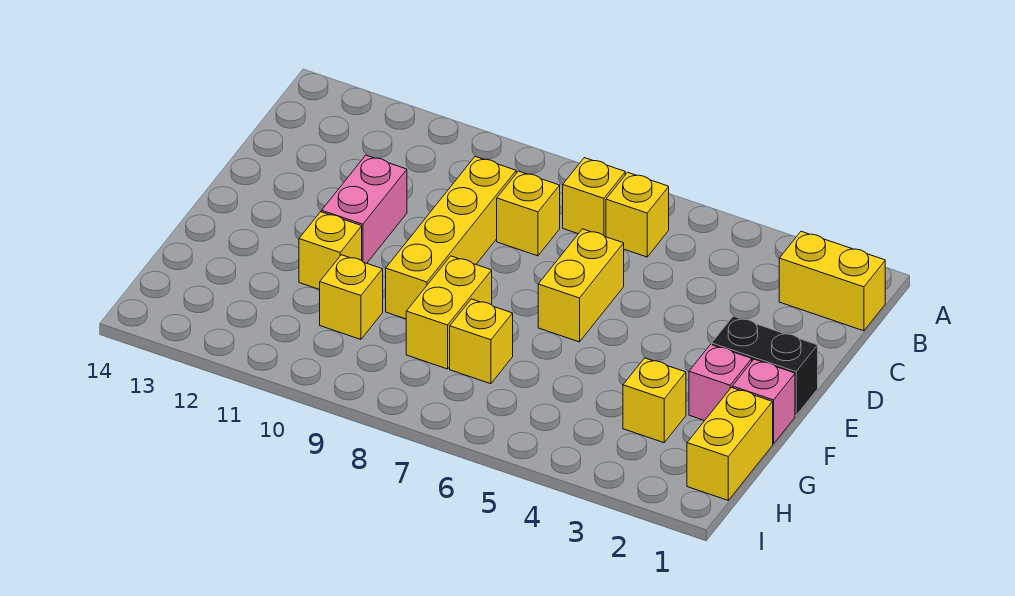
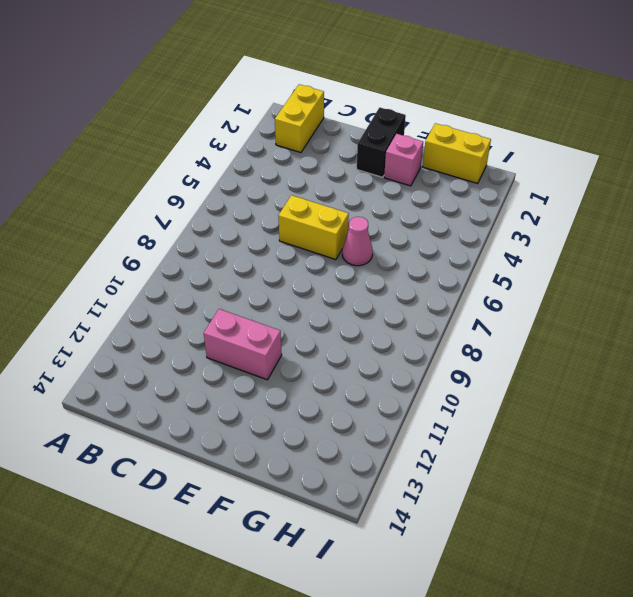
pink 1x1 cone [342,217,373,266] -> none
none -> yellow 1x1 brick [606,172,669,257]
none -> yellow 1x1 brick [563,158,625,237]
none -> yellow 1x1 brick [497,171,560,256]

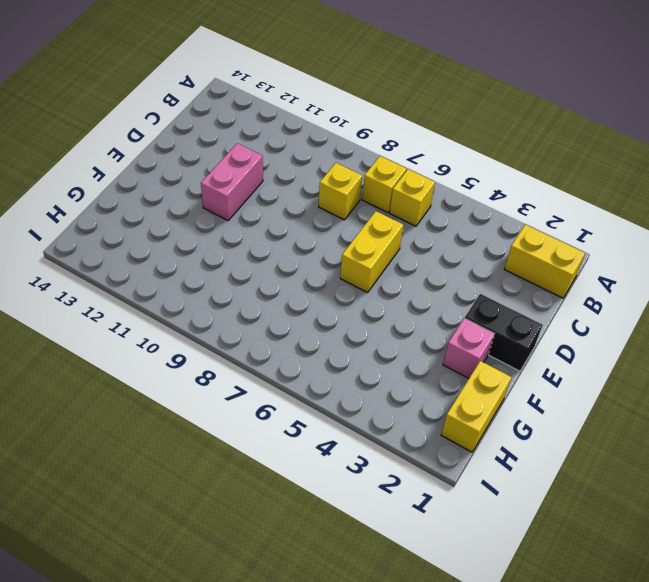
none -> yellow 1x4 brick [386,157,516,319]
none -> pink 1x1 brick [732,359,795,444]
none -> yellow 1x2 brick [406,256,492,369]

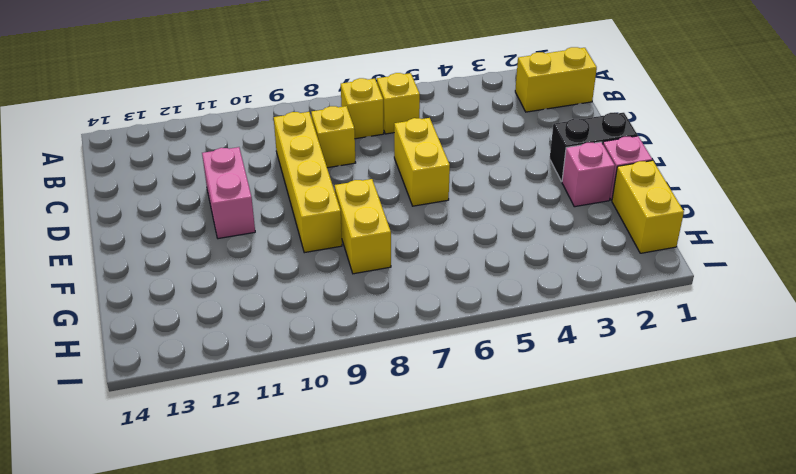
none -> yellow 1x1 brick [299,212,362,290]
none -> yellow 1x1 brick [623,358,686,443]
none -> yellow 1x1 brick [450,299,513,384]

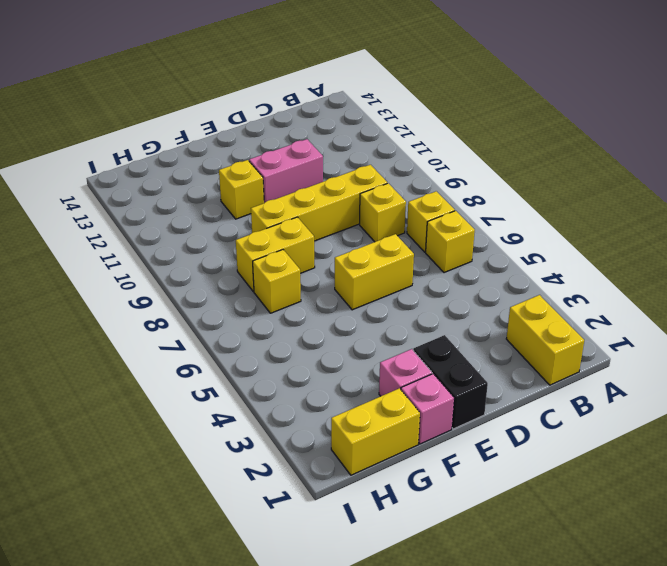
none -> yellow 1x1 brick [623,358,686,443]
none -> yellow 1x1 brick [320,255,383,339]

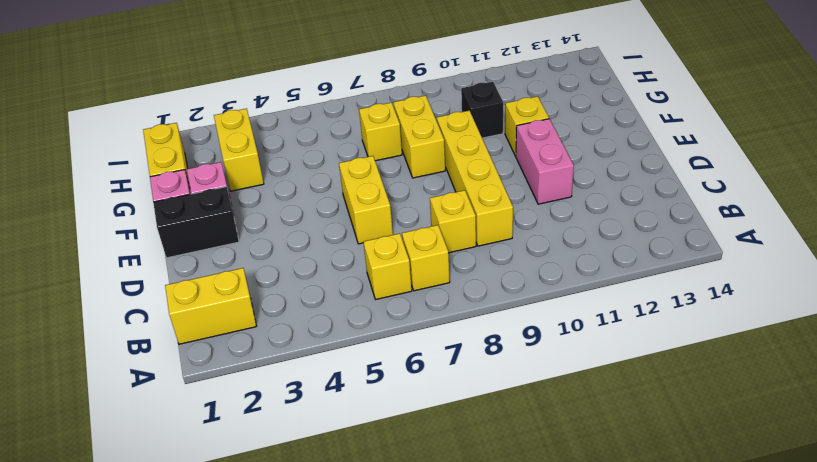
yellow 1x2 brick [214,109,264,191] -> yellow 1x1 brick [623,358,686,443]
black 1x1 brick [461,82,503,138] -> yellow 1x1 brick [320,255,383,339]

